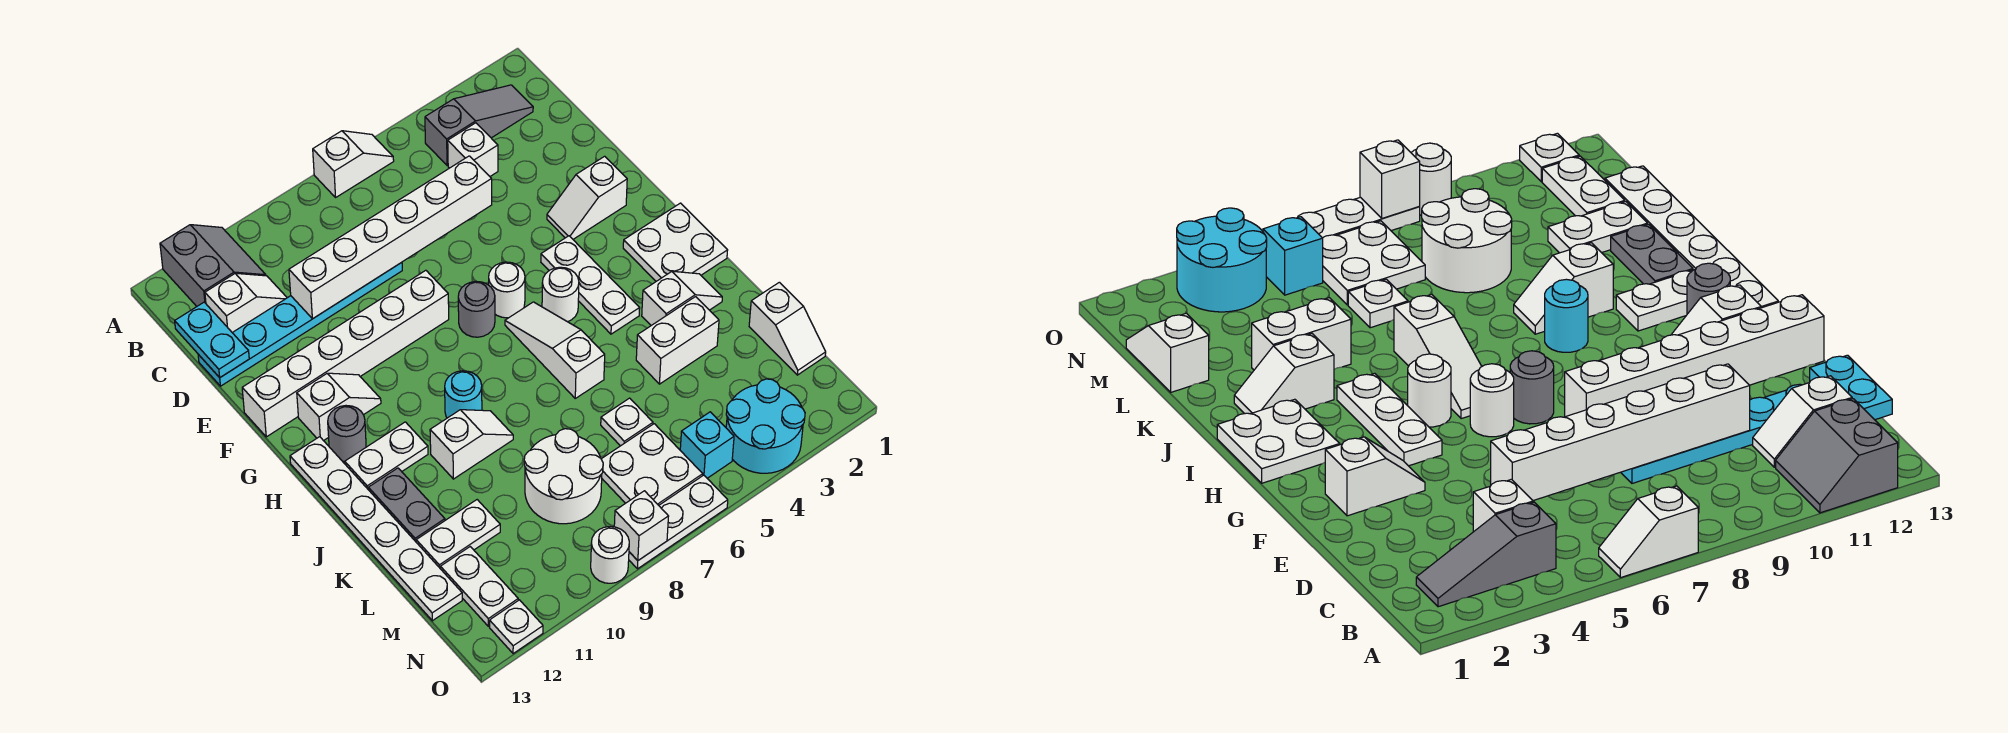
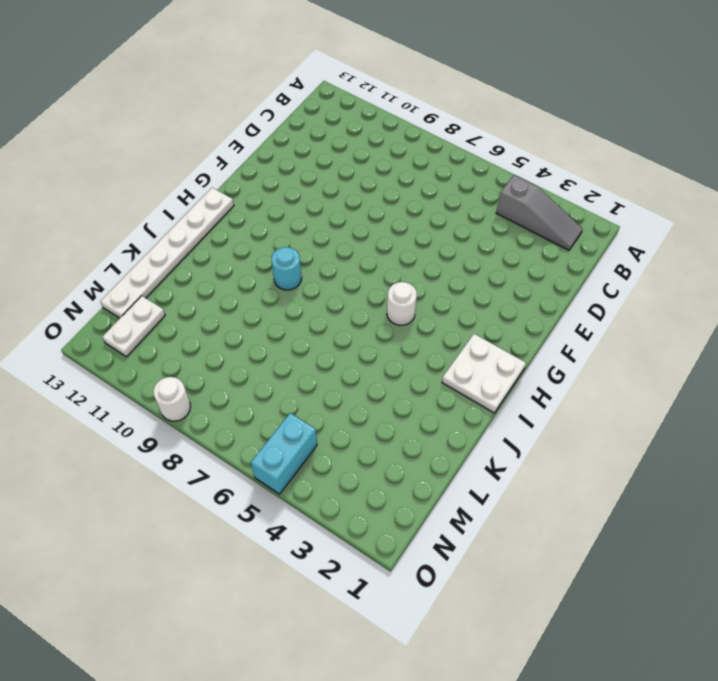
cyan 1x2 brick [251,413,317,494] -> cyan 1x1 brick [680,412,734,478]
none -> white 1x2 slope [313,131,394,197]
none -> grey 2x2 slope [160,225,266,306]
none -> white 1x1 brick [448,123,498,176]
none -> white 1x2 slope [205,273,287,332]

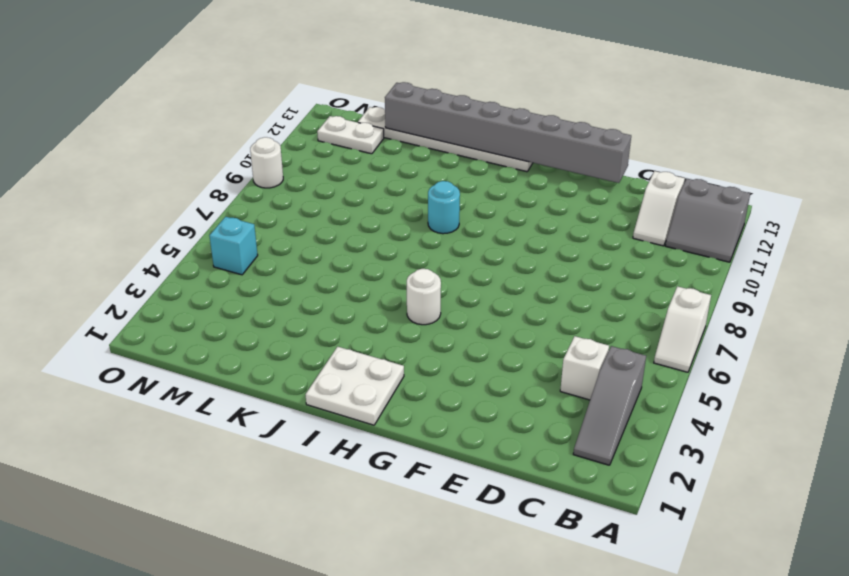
grey 1x8 brick [385,82,631,183] -> none
none -> cyan 1x6 plate [198,262,402,386]
none -> white 1x2 slope [547,156,627,239]
none -> white 1x6 brick [242,270,449,437]
none -> white 1x3 plate [541,236,640,334]

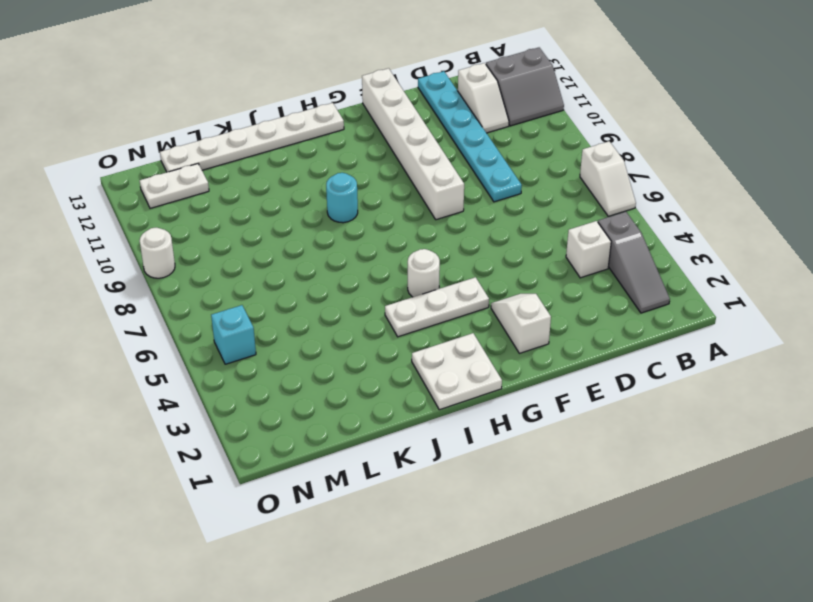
none -> white 1x1 round brick [489,262,525,318]
none -> grey 1x1 round brick [458,281,495,337]
none -> white 1x2 slope [297,373,381,441]
none -> white 1x3 slope [505,302,605,398]

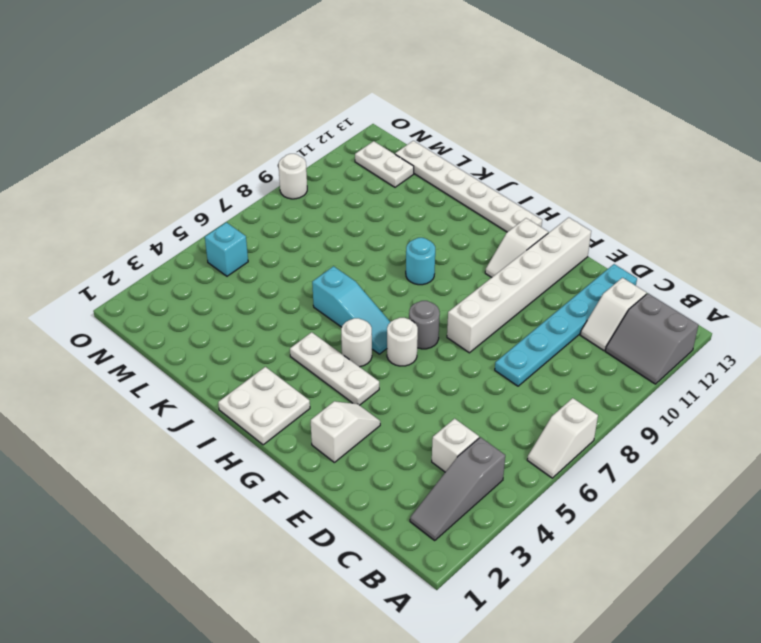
cyan 1x3 slope [312,266,390,354] -> white 1x3 slope [505,302,605,398]
none -> grey 1x1 round brick [328,406,366,462]
none -> white 1x2 plate [345,422,428,489]
none -> white 1x2 slope [642,271,722,325]
none -> white 1x2 slope [430,410,513,479]

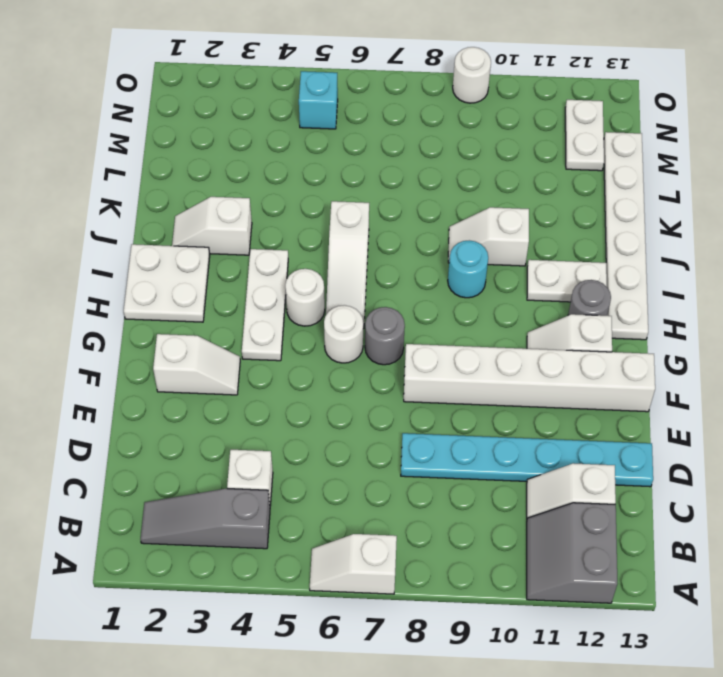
none -> grey 1x2 plate [368,468,445,542]
none -> white 1x2 brick [636,297,719,384]
none -> white 1x2 slope [749,282,826,375]
none -> white 1x1 plate [601,398,653,446]

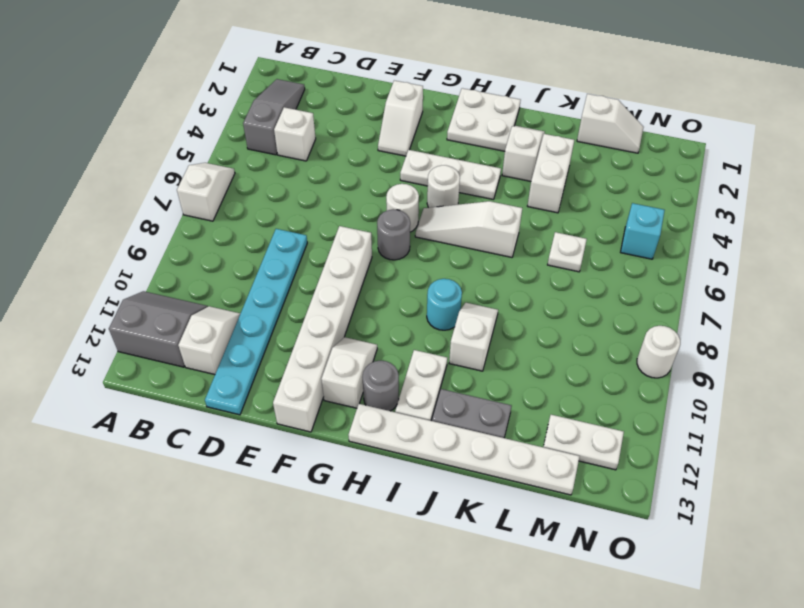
none -> white 2x2 round brick [524,429,603,524]
none -> white 1x2 plate [416,500,500,569]
none -> white 2x2 plate [601,424,703,505]
none -> cyan 2x2 round brick [726,379,805,473]

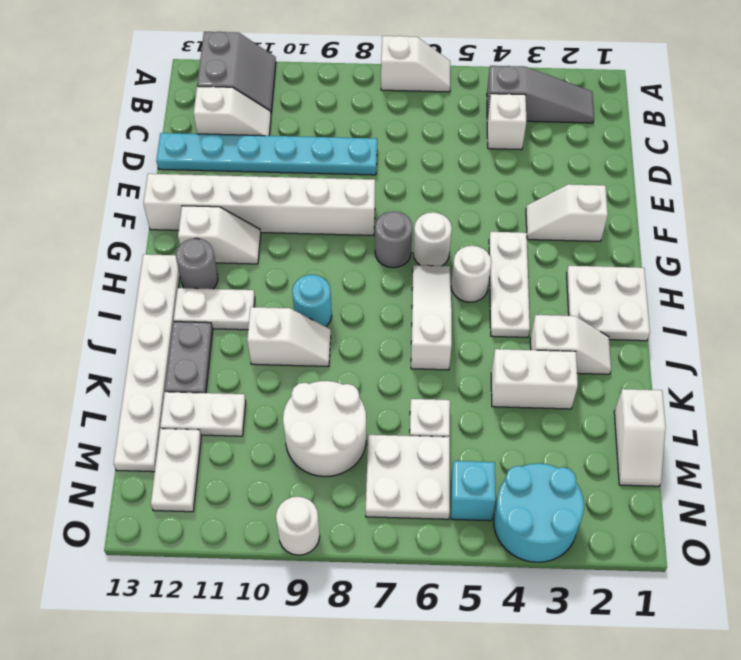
none -> white 1x3 plate [629,475,728,569]
none -> white 1x1 plate [490,600,543,654]
none -> cyan 1x2 plate [175,302,249,378]
none -> white 1x6 brick [289,156,492,319]

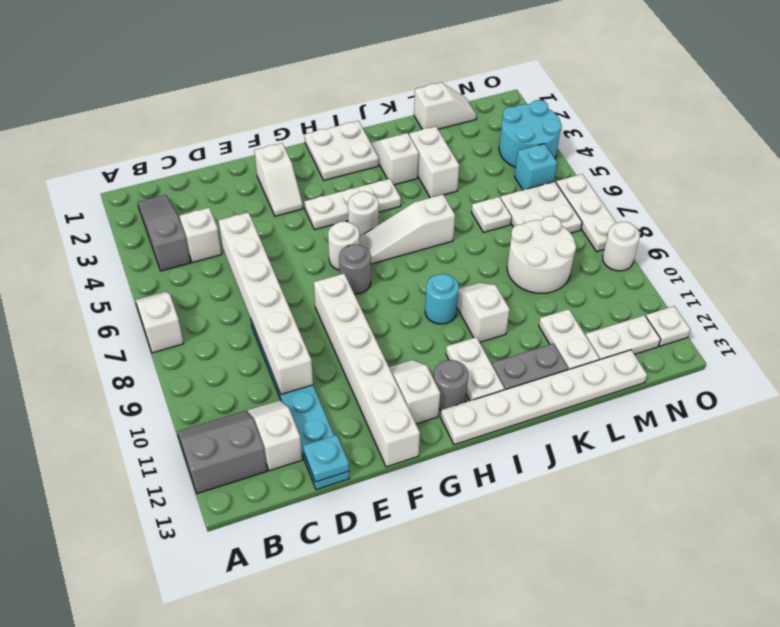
cyan 1x1 plate [303,435,349,482] -> cyan 1x2 plate [175,302,249,378]
none -> white 1x1 brick [614,491,669,560]

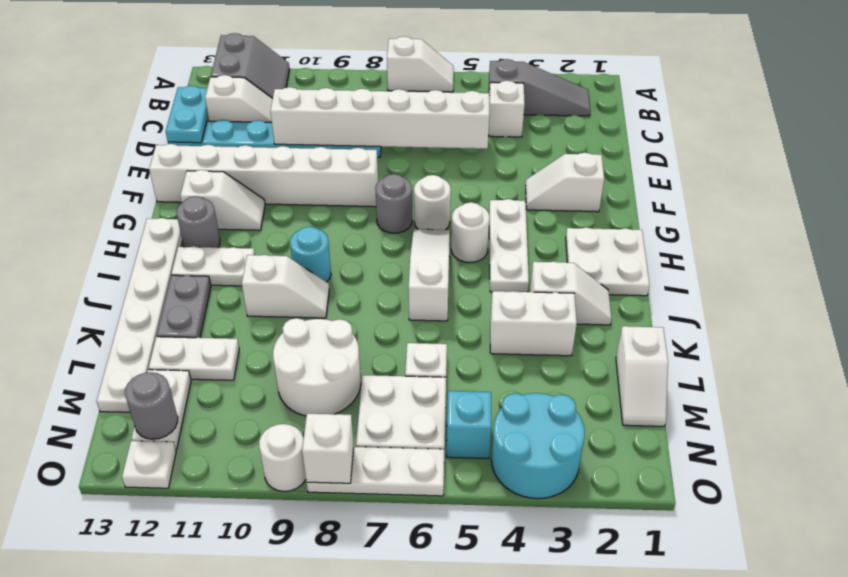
grey 1x1 round brick [125,372,178,439] -> none

